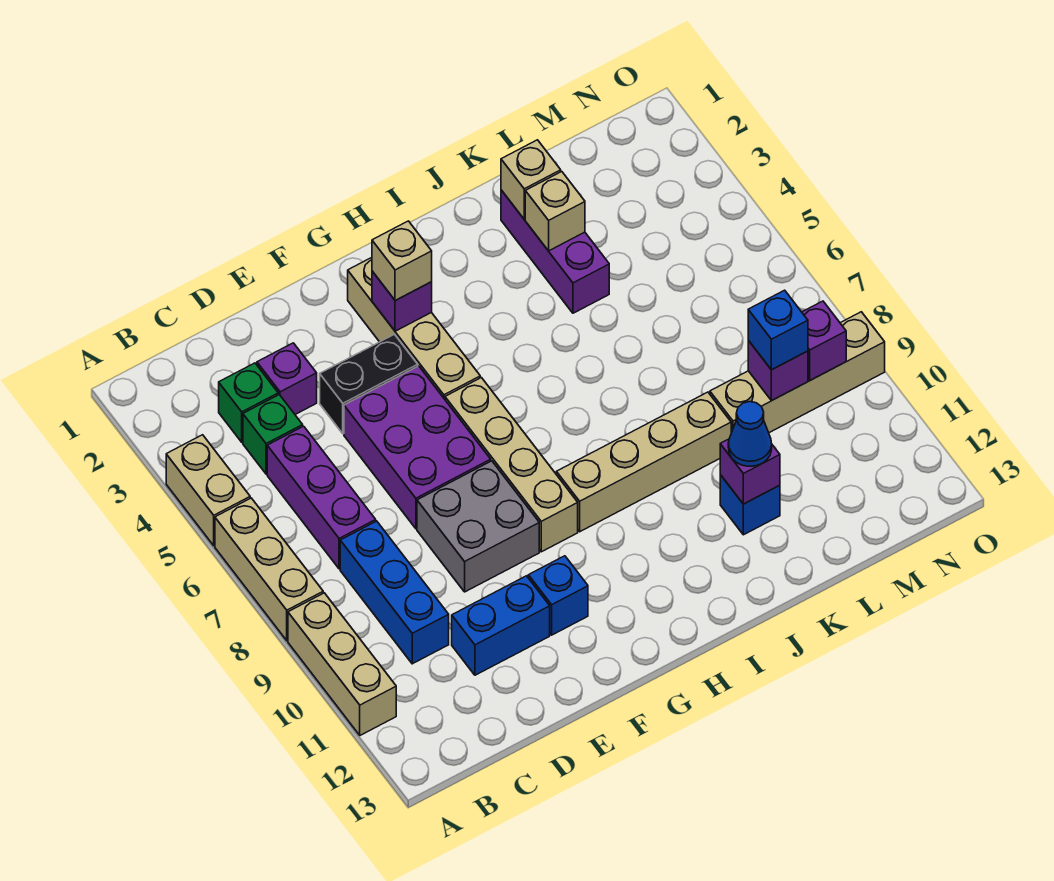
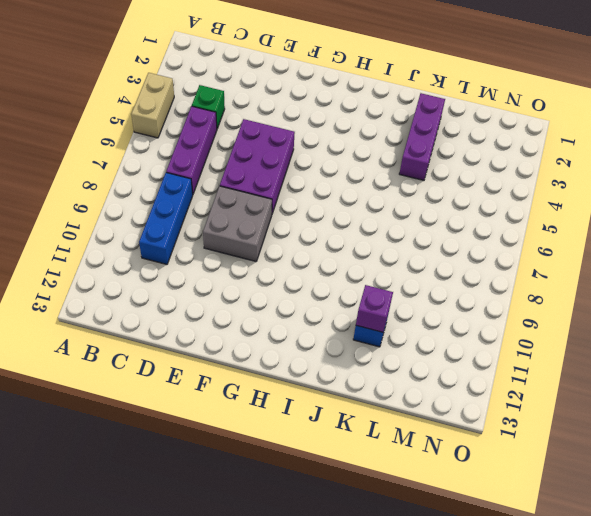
none -> tan 1x3 brick [215,498,323,641]
none -> tan 1x3 brick [288,593,396,735]
none -> green 1x1 brick [219,363,278,442]

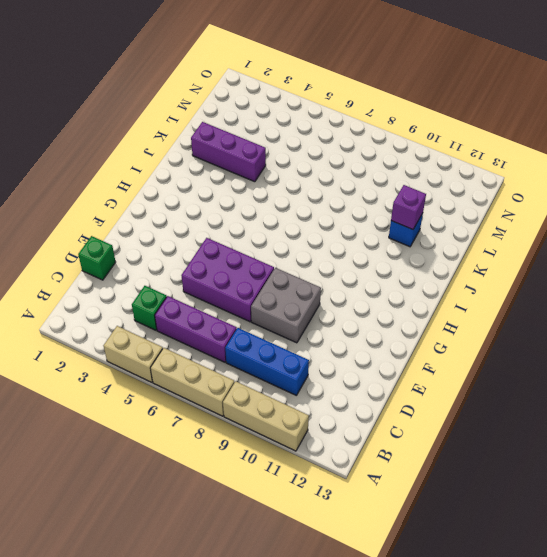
green 1x1 brick [78,236,116,280] -> green 1x1 brick moved to [219,363,278,442]
none -> purple 1x1 brick [257,343,317,414]
none -> blue 1x2 brick [452,576,550,675]
none -> black 1x2 brick [320,334,418,434]

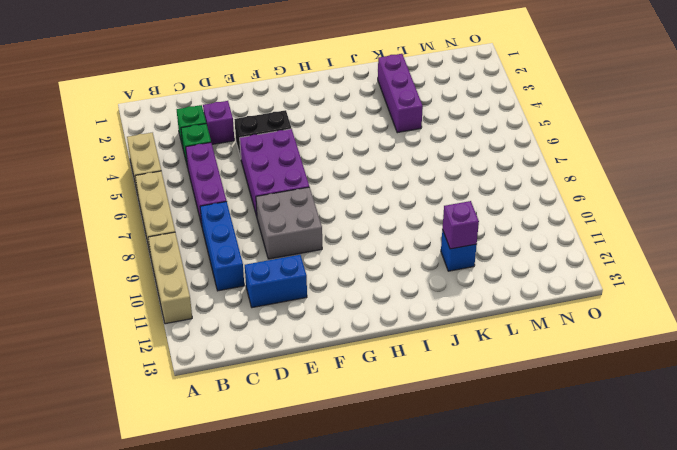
none -> blue 1x1 brick [528,556,588,635]
none -> tan 1x4 brick [348,258,480,399]
none -> tan 1x4 brick [445,378,578,552]

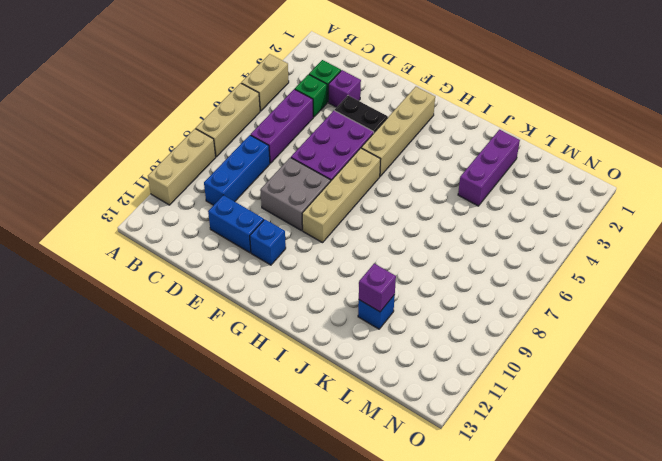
none -> tan 1x4 brick [556,392,731,532]
none -> tan 1x4 brick [710,312,885,433]
none -> purple 1x1 brick [372,271,432,331]

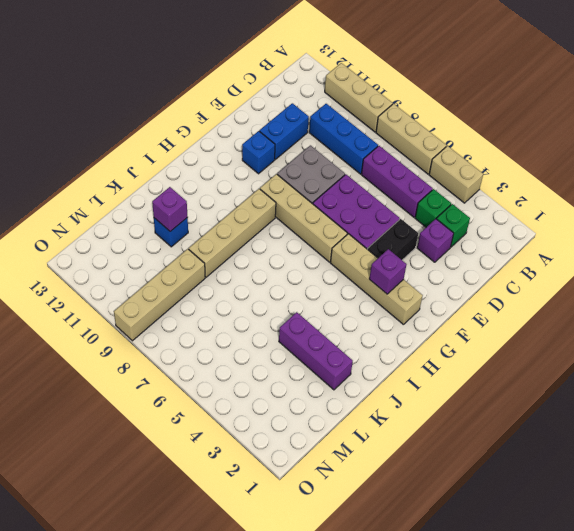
none -> tan 1x1 brick [501,140,561,219]
none -> tan 1x1 brick [525,172,585,251]
none -> purple 1x1 brick [748,341,808,401]

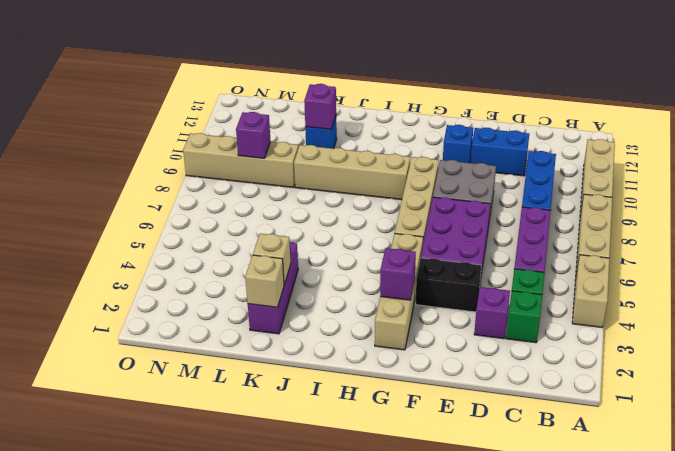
none -> purple 1x1 brick [802,301,846,380]
none -> tan 1x1 brick [372,221,432,301]
none -> blue 1x1 cone [728,402,772,466]

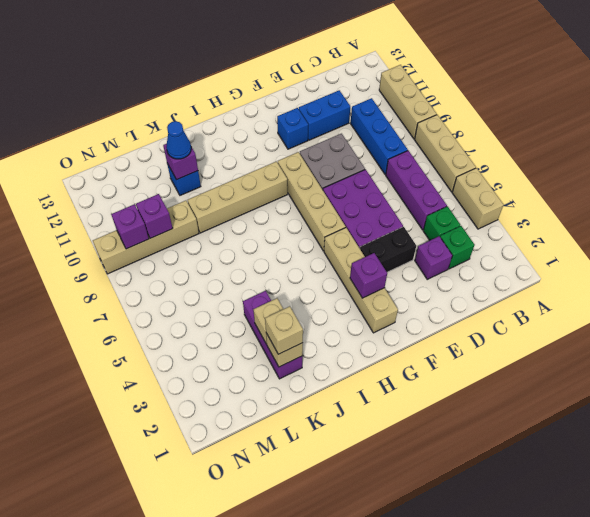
tan 1x1 brick [265,306,303,354] -> tan 1x1 brick moved to [372,221,432,301]
none -> blue 1x1 brick [748,290,808,370]

